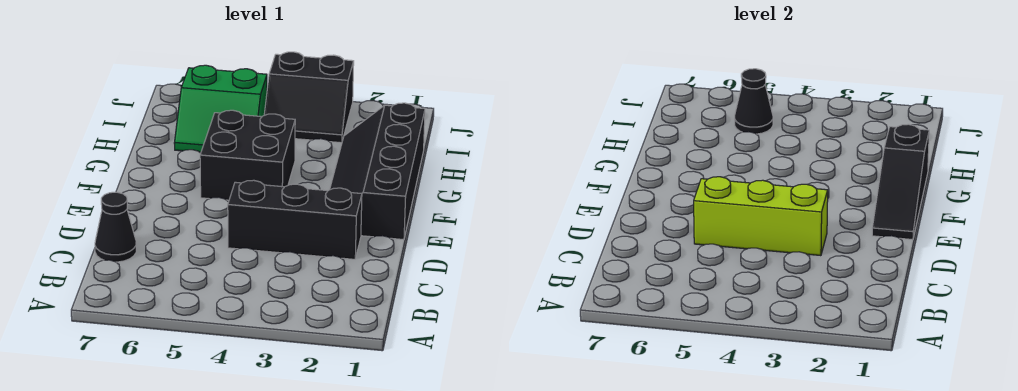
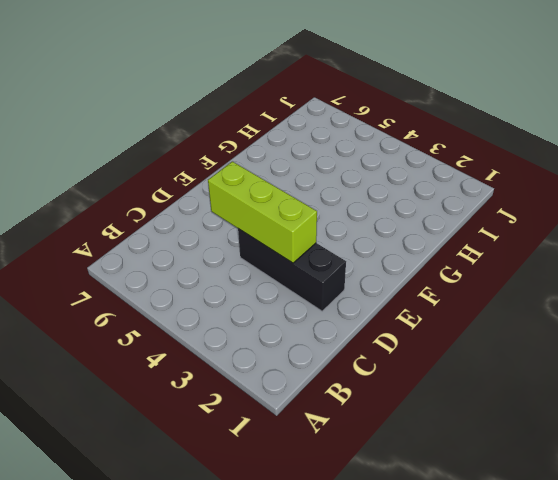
none -> black 1x1 cone [95,192,136,262]
none -> black 2x4 slope [330,103,425,240]

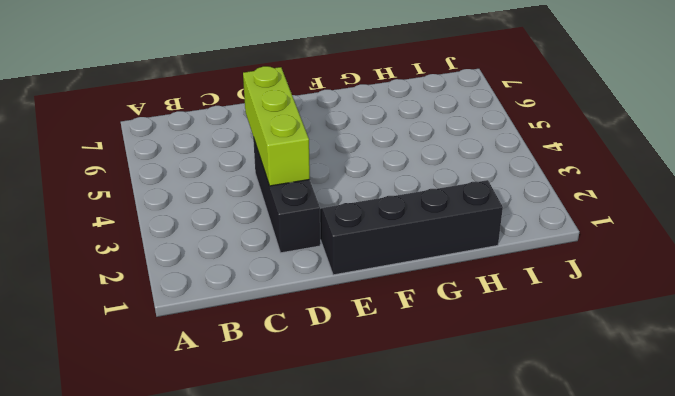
none -> black 1x1 cone [95,192,136,262]
none -> black 2x2 brick [200,110,295,200]

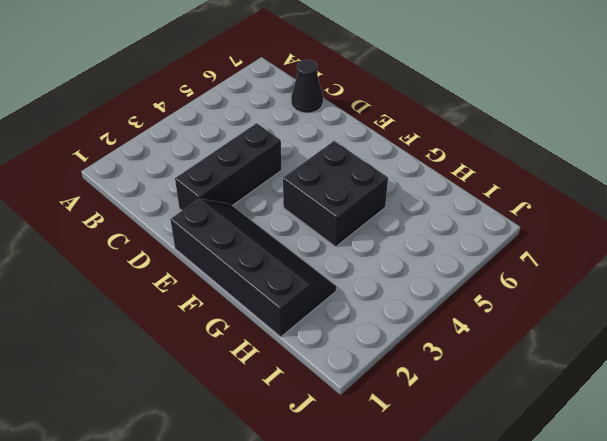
none -> green 2x2 slope [174,65,267,152]
none -> black 2x2 slope [264,52,354,143]

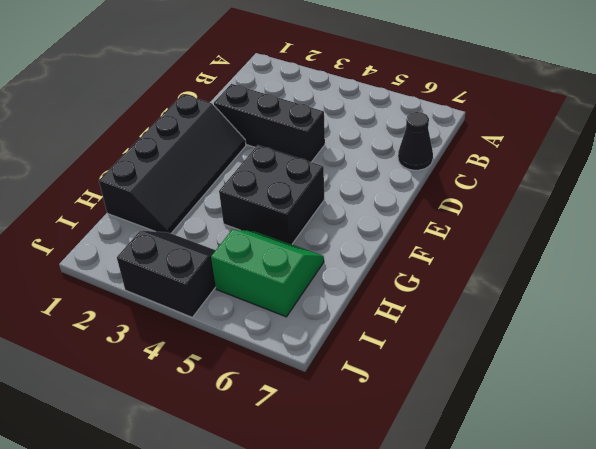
none -> lime 1x3 brick [694,177,828,256]
none -> black 1x3 slope [872,124,929,240]

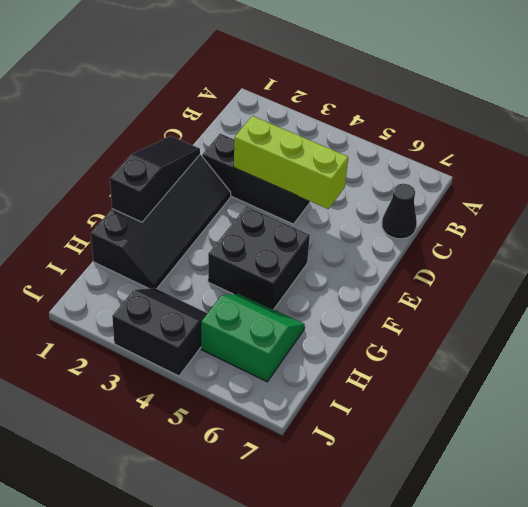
none -> black 1x1 cone [735,69,773,134]

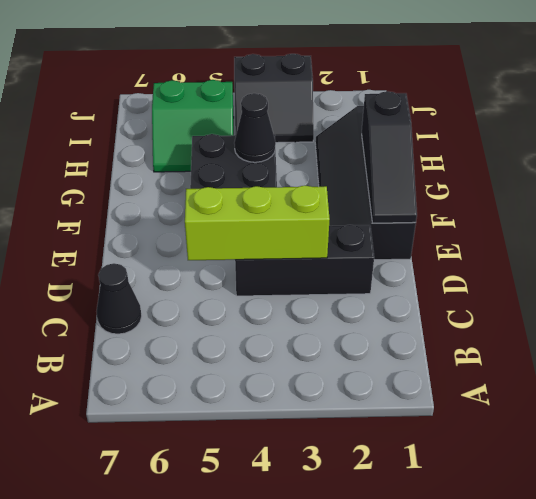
black 1x1 cone [234,93,276,162] -> black 1x1 cone moved to [735,69,773,134]

